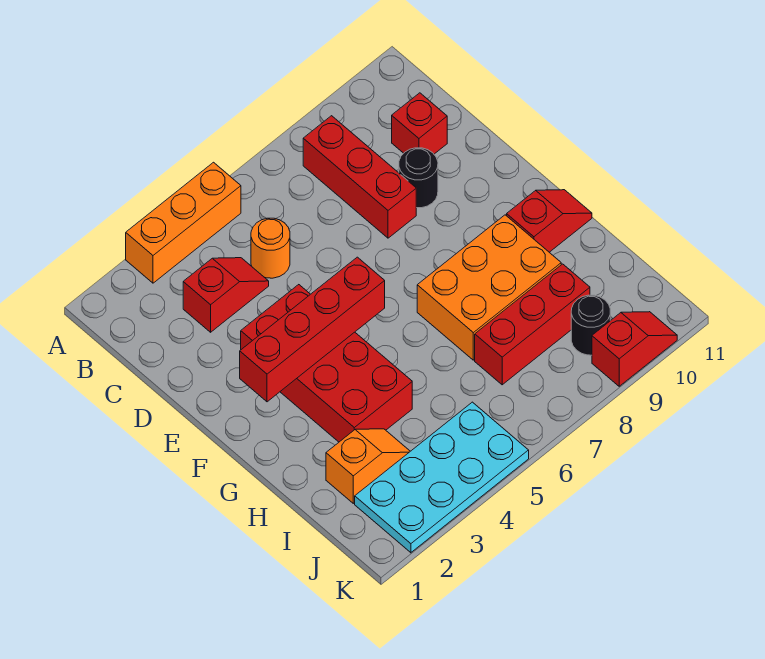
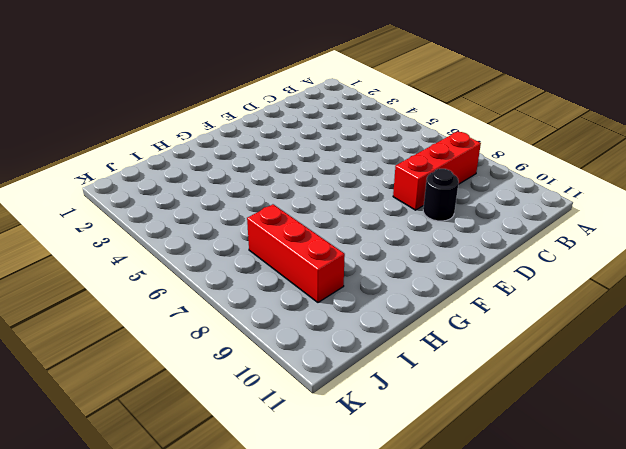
none -> orange 1x3 brick [126,162,241,283]
none -> red 1x2 slope [183,258,269,332]
none -> orange 1x1 round brick [251,218,290,278]

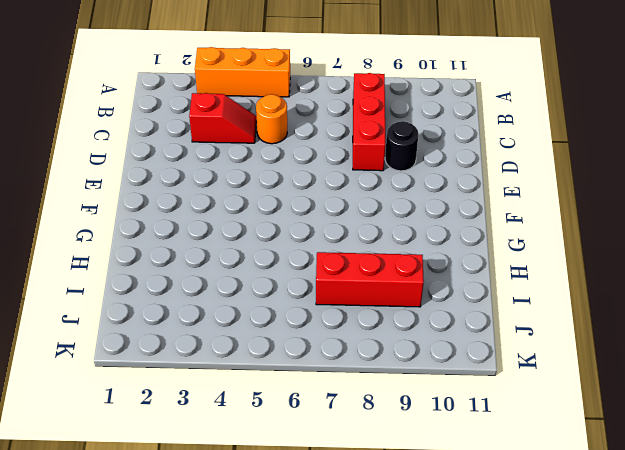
none -> red 1x1 brick [392,93,447,154]
none -> red 2x4 brick [241,285,412,442]
none -> orange 2x3 brick [417,215,561,360]

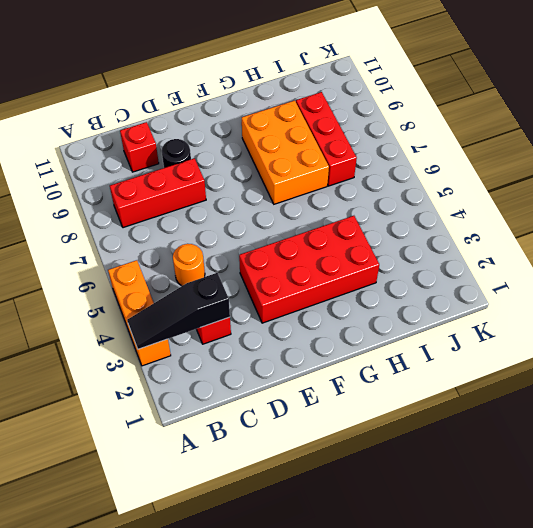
black 1x3 slope [127,273,230,349] -> none
none -> red 1x2 slope [507,190,592,252]
none -> orange 1x2 slope [326,429,410,503]
none -> cyan 2x4 plate [355,402,529,553]

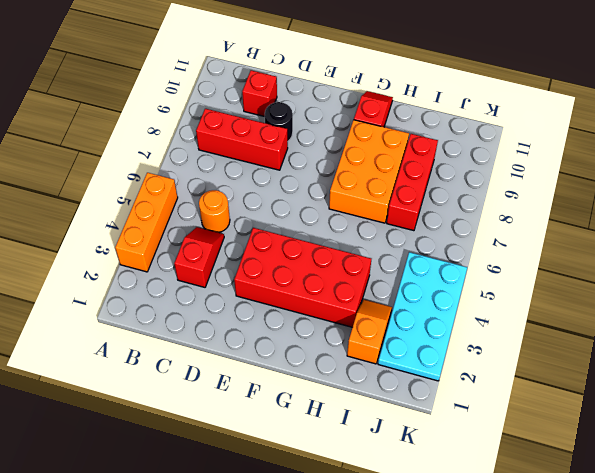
none -> black 1x1 round brick [571,295,610,355]
none -> red 1x2 slope [592,312,677,386]
none -> red 1x4 brick [240,257,385,402]

